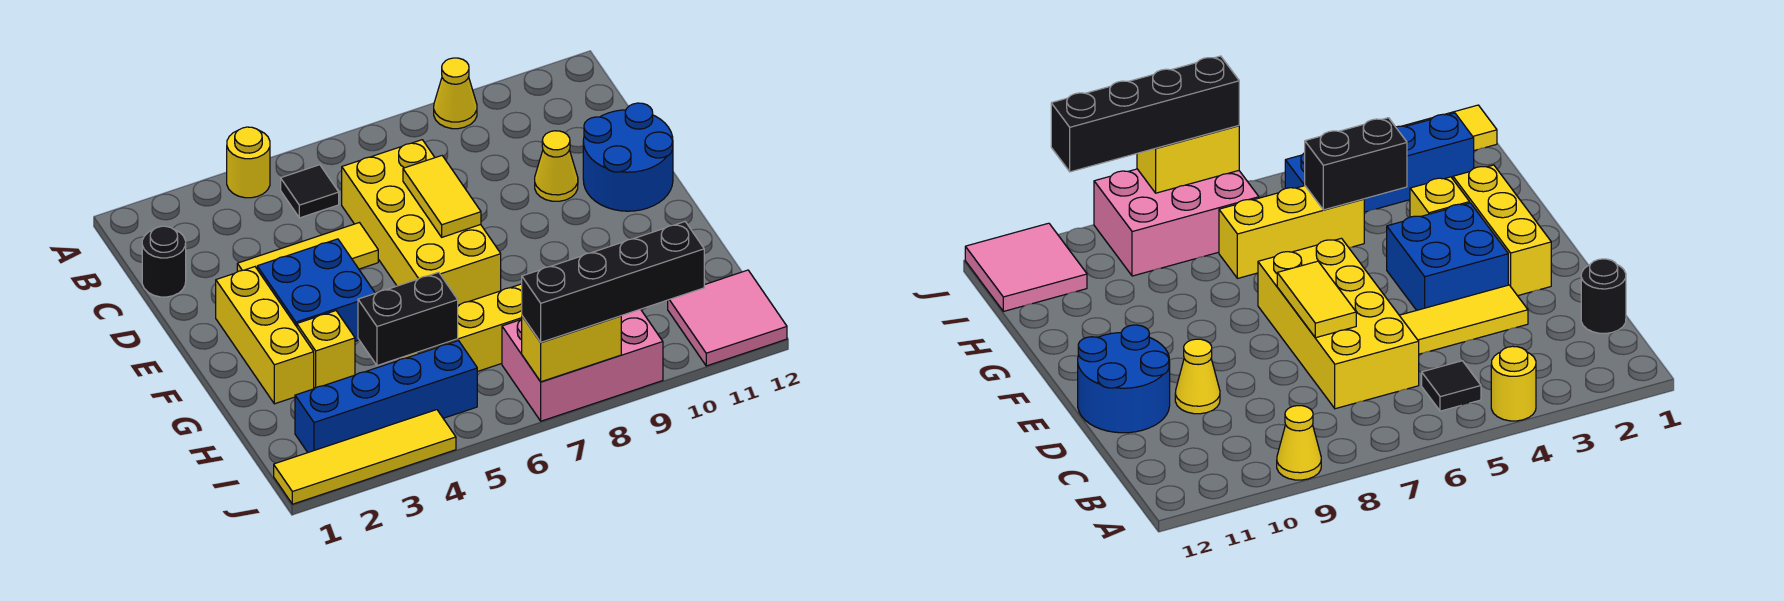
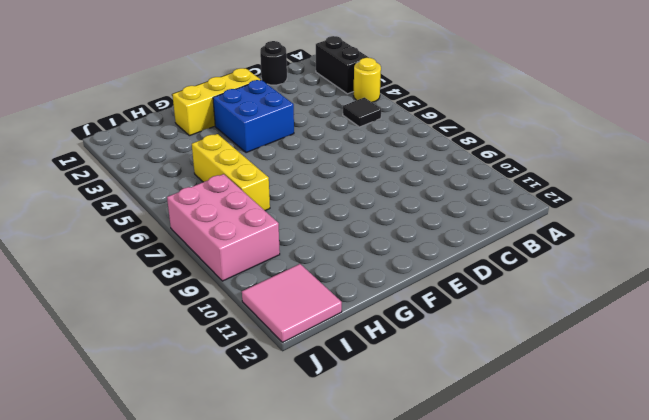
black 1x2 brick [316,36,369,94] -> black 1x2 brick moved to [358,272,458,366]
none -> yellow 1x1 cone [434,58,477,129]
none -> yellow 2x4 brick [342,140,501,305]
none -> yellow 1x3 tile [237,223,378,272]

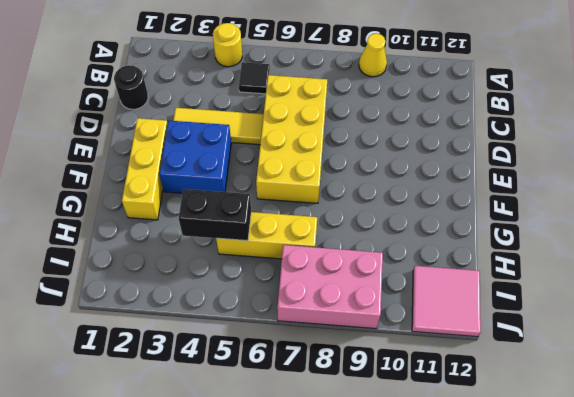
none -> yellow 1x1 cone [535,131,578,201]
none -> blue 2x2 round brick [583,103,673,211]
none -> yellow 1x1 brick [297,311,355,388]

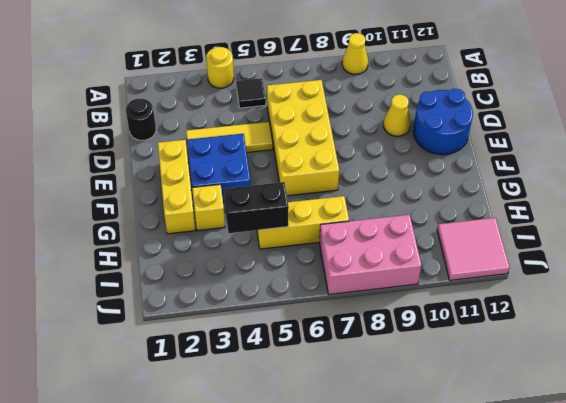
none -> blue 1x4 brick [295,341,477,452]
none -> yellow 1x4 tile [274,410,456,504]
none -> yellow 1x2 tile [403,156,481,237]

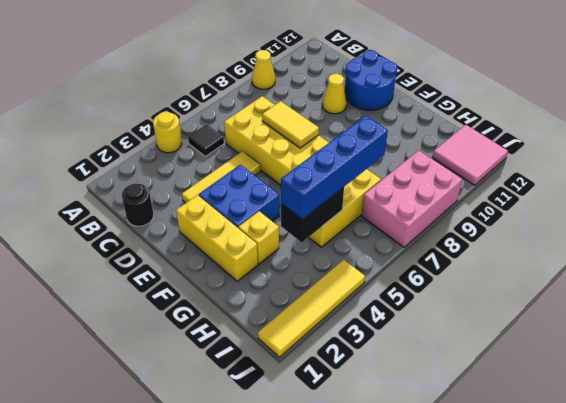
blue 1x4 brick [281,116,388,220] -> blue 1x4 brick moved to [295,341,477,452]
none -> yellow 1x2 brick [522,316,621,382]
none -> black 1x4 brick [522,222,704,342]

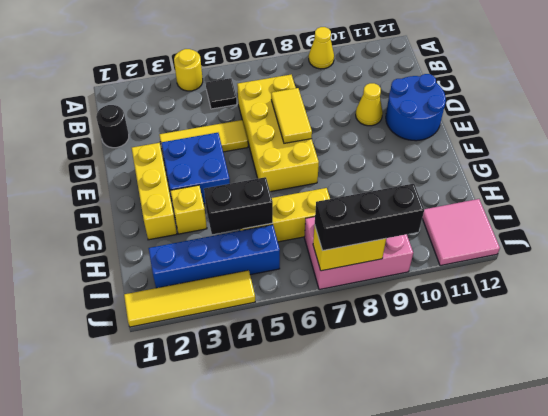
black 1x3 brick [315,184,424,251] -> black 1x4 brick [522,222,704,342]

